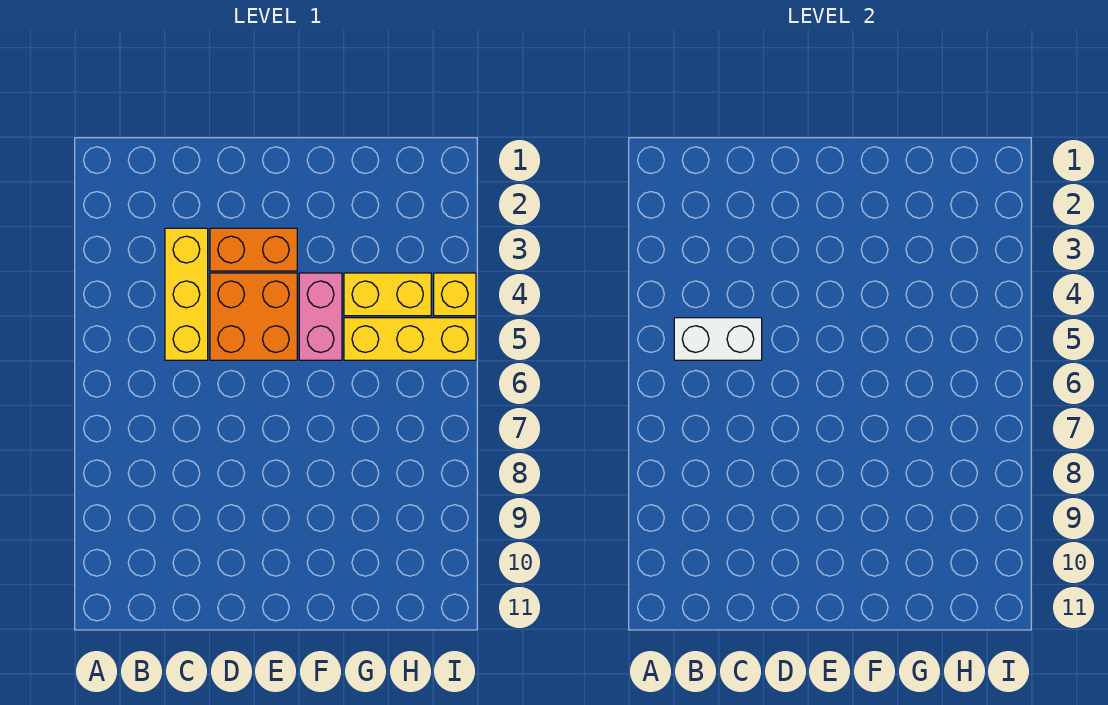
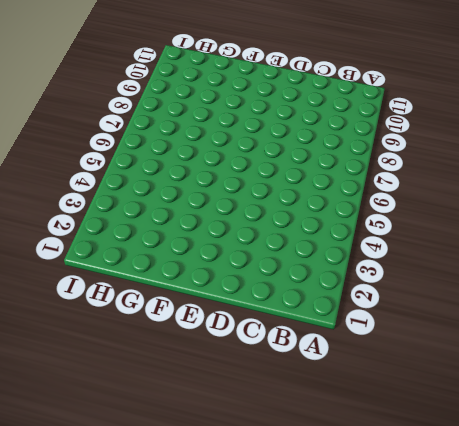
none -> yellow 1x3 brick [165,228,208,360]
none -> orange 1x2 brick [210,228,297,271]

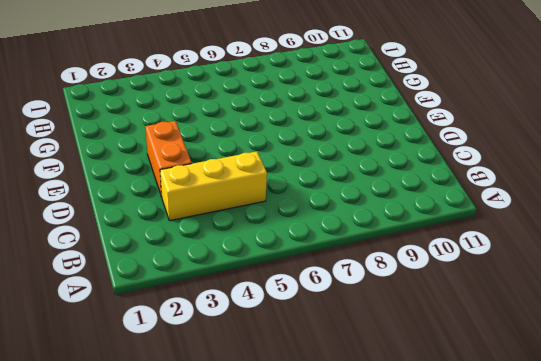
none -> orange 2x2 brick [210,273,297,360]
none -> pink 1x2 brick [299,273,342,360]

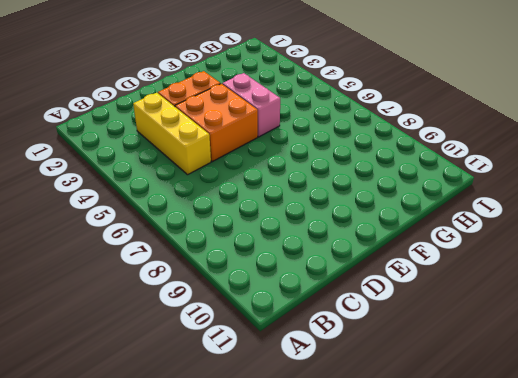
none -> yellow 1x2 brick [344,273,431,316]
none -> yellow 1x3 brick [344,318,476,360]

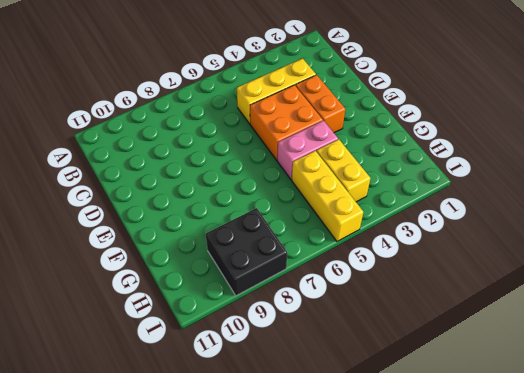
black 2x2 brick [206,208,287,296] -> none
none -> yellow 1x1 brick [434,273,476,316]
none -> white 1x2 brick [674,318,762,360]

